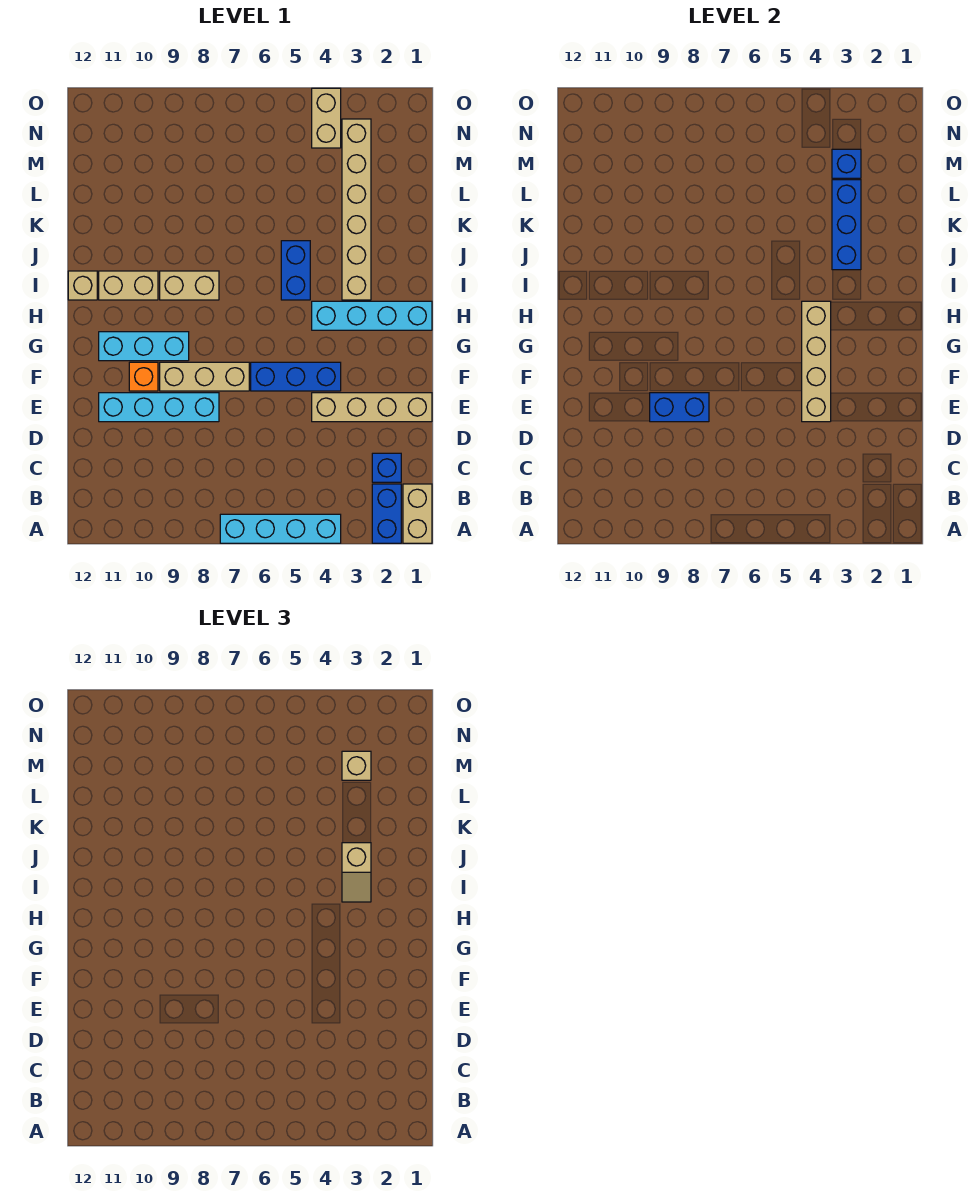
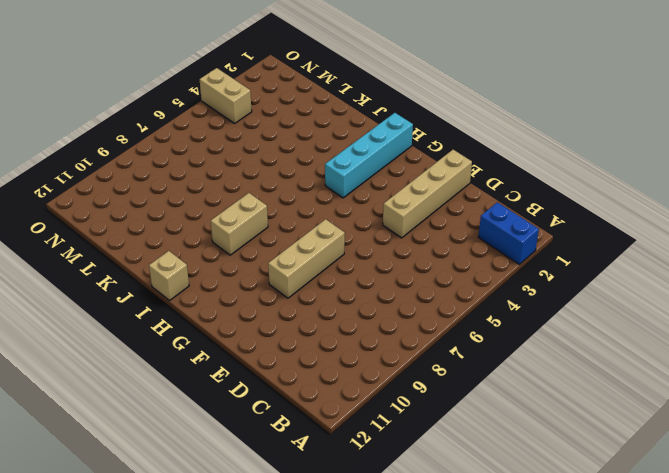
none -> tan 1x2 brick [403,484,432,543]
none -> cyan 1x4 brick [220,514,341,543]
none -> blue 1x1 brick [372,453,401,482]

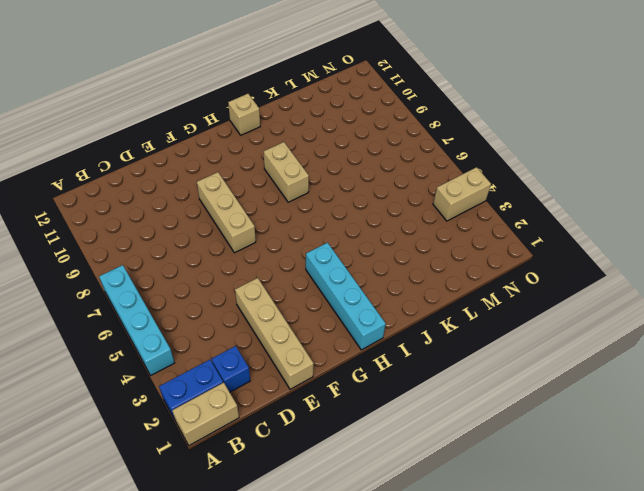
none -> cyan 1x4 brick [99,393,219,422]
none -> blue 1x3 brick [251,362,341,391]
none -> orange 1x1 brick [129,362,158,391]

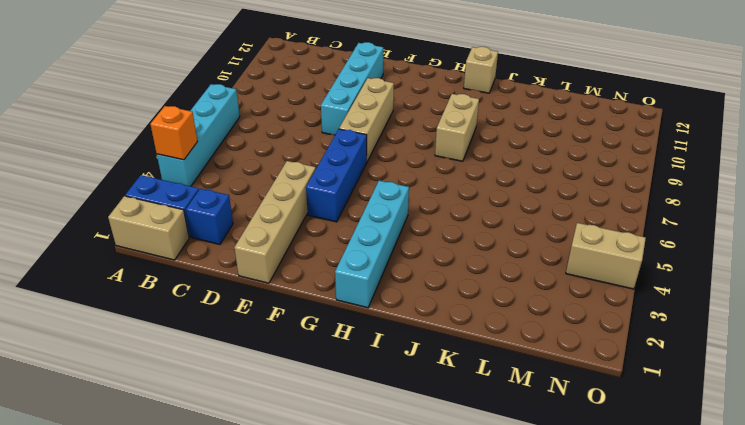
orange 1x1 brick [150,106,198,160] -> orange 1x1 brick moved to [129,362,158,391]
none -> cyan 1x3 brick [99,332,189,361]
none -> tan 1x6 brick [342,119,371,300]
none -> blue 1x2 brick [281,241,310,300]

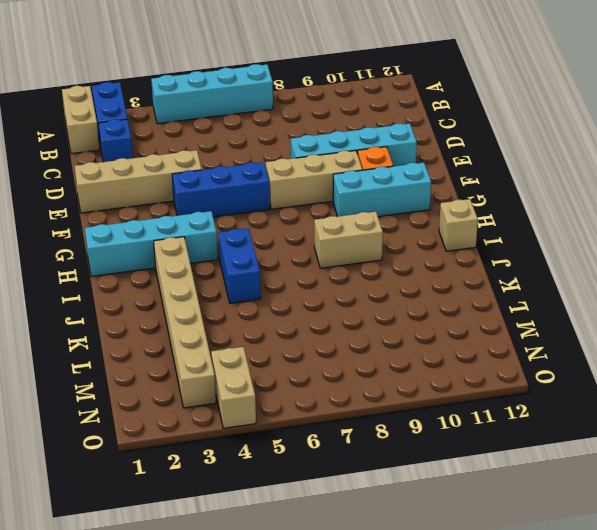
none -> tan 1x2 brick [99,271,158,300]
none -> tan 1x4 brick [802,301,831,422]
none -> blue 1x2 brick [650,393,709,422]

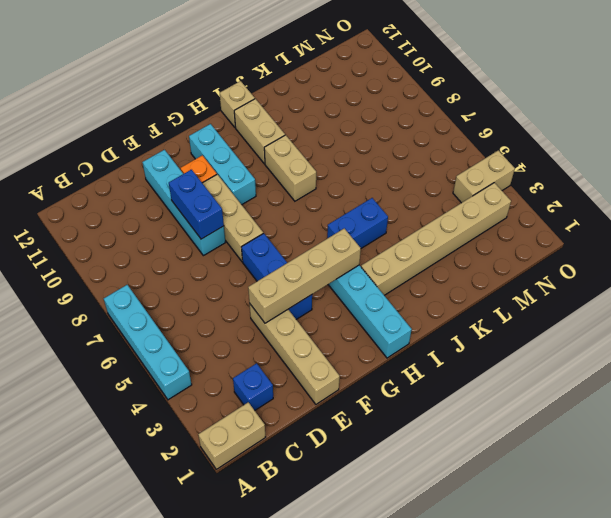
none -> blue 1x2 brick [372,484,401,543]
none -> blue 1x3 brick [832,180,861,270]
none -> blue 1x1 brick [832,149,861,178]

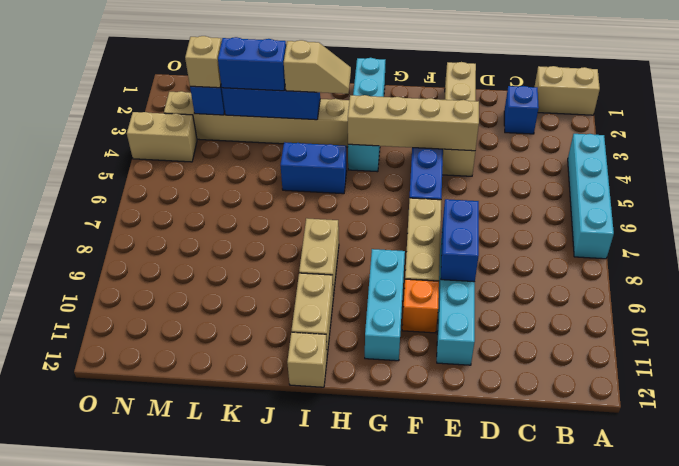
blue 1x2 brick [218,37,286,91] -> blue 1x2 brick moved to [372,484,401,543]

